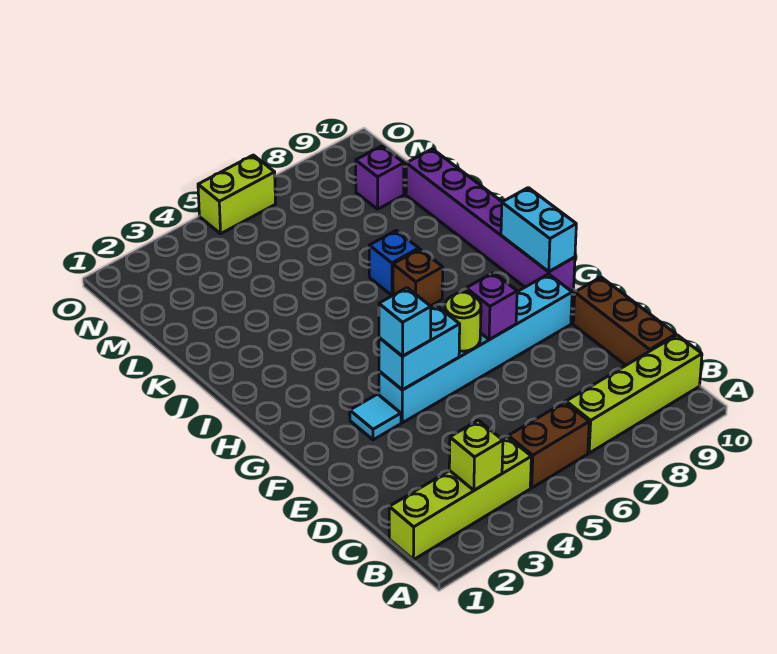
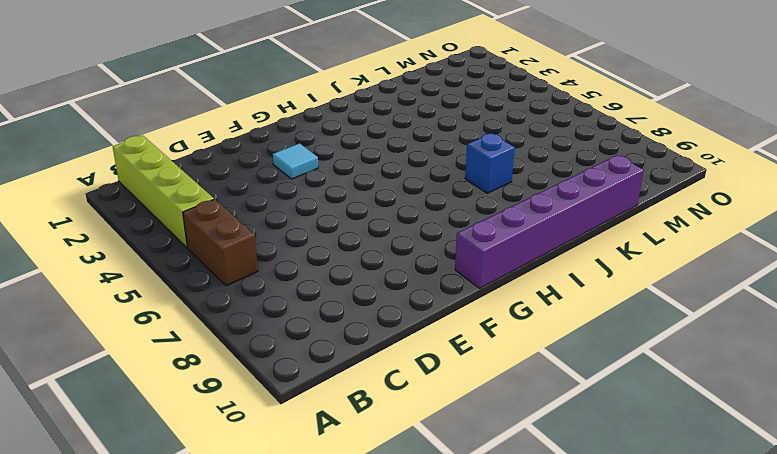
none -> lime 1x4 brick [566,335,702,453]
none -> brown 1x3 brick [573,277,676,365]
none -> cyan 1x6 brick [379,274,572,423]

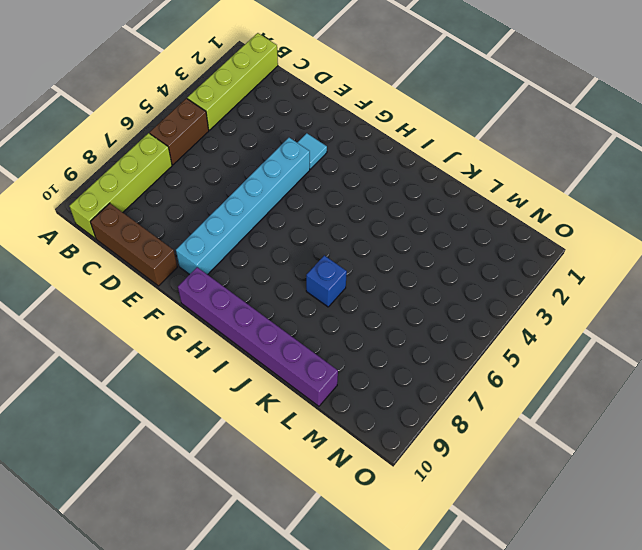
none -> brown 1x1 brick [393,249,443,306]
none -> purple 1x1 brick [356,146,404,209]
none -> lime 1x2 brick [198,155,276,234]

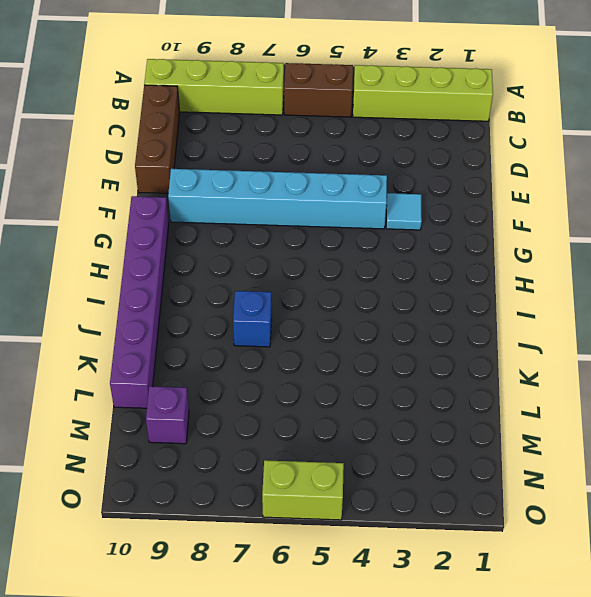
none -> brown 1x1 brick [393,249,443,306]
none -> lime 1x1 brick [449,420,503,490]
none -> cyan 1x2 brick [379,305,460,390]

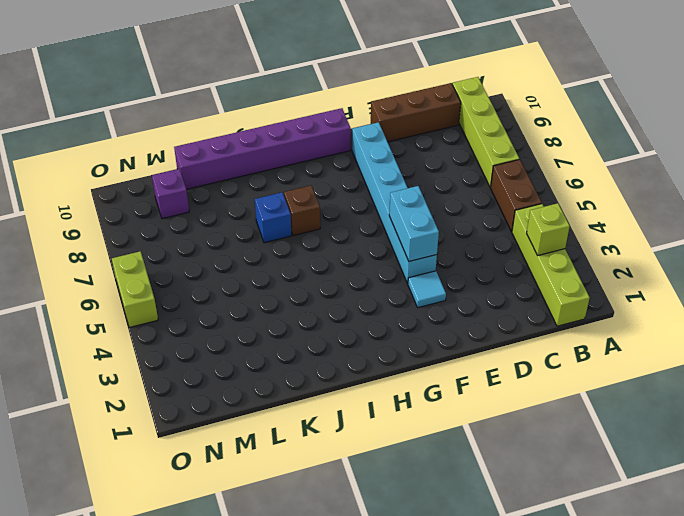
none -> lime 1x1 round brick [445,292,481,351]
none -> purple 1x1 brick [466,273,517,340]
none -> cyan 1x2 brick [501,188,576,272]

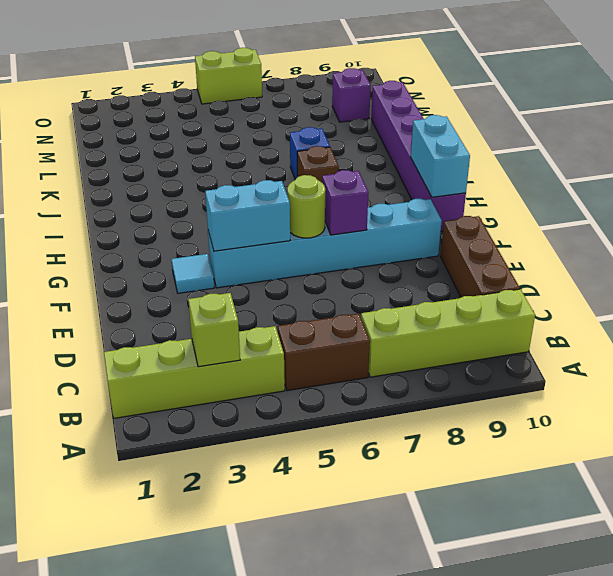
none -> cyan 1x1 brick [379,288,431,356]

